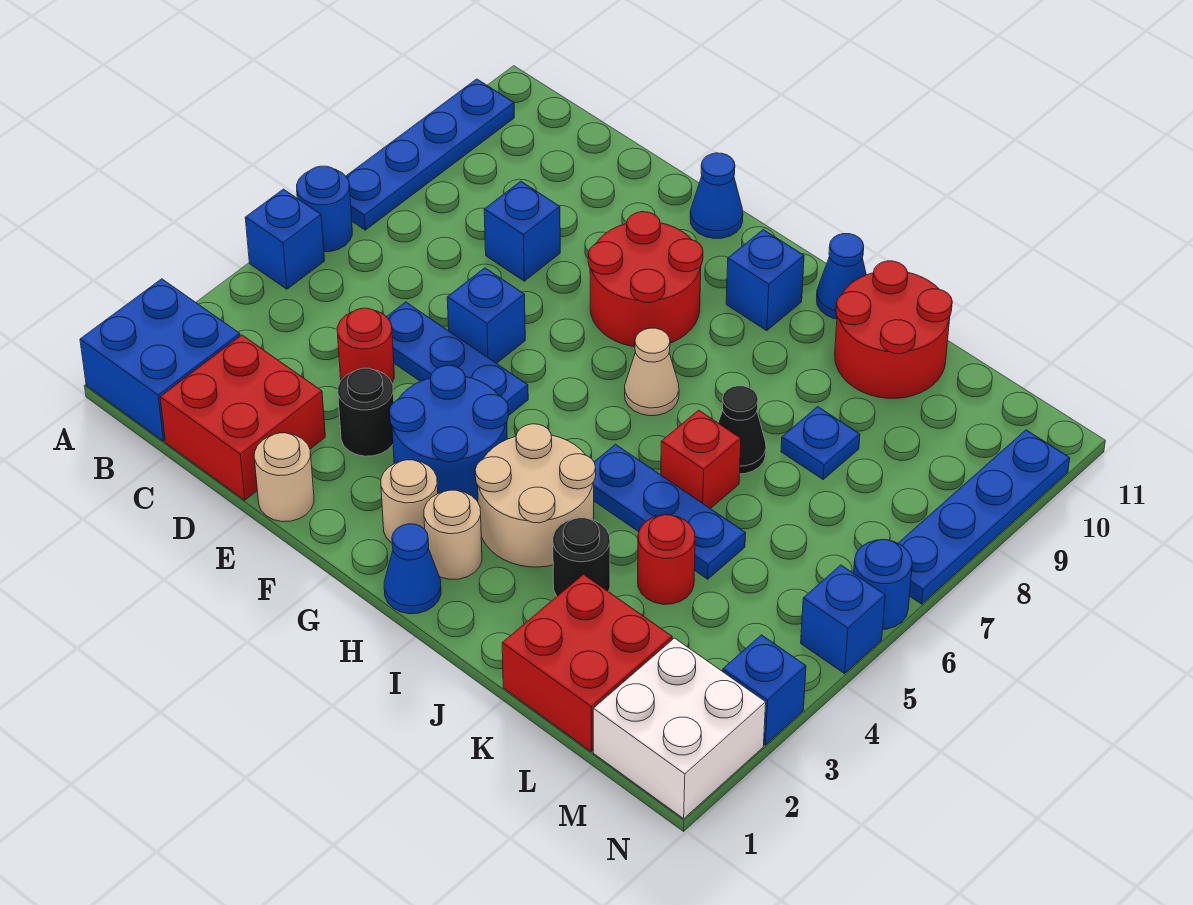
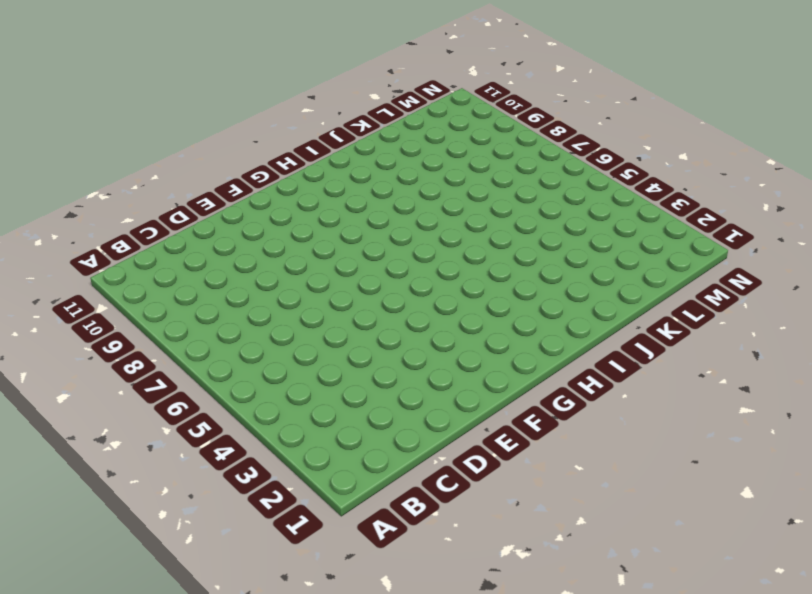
none -> blue 2x2 brick [80,279,240,441]
none -> blue 1x1 brick [245,189,325,289]
none -> blue 1x1 round brick [297,166,352,252]
none -> blue 1x4 plate [346,79,514,230]

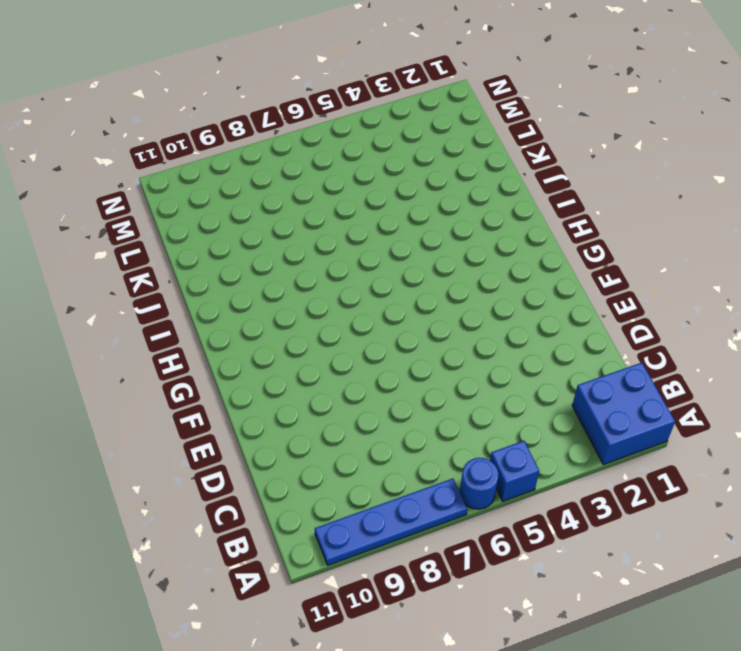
none -> red 2x2 brick [160,335,325,500]
none -> red 1x1 round brick [337,308,394,382]
none -> blue 1x3 plate [387,302,528,416]
none -> blue 1x1 brick [484,181,560,281]

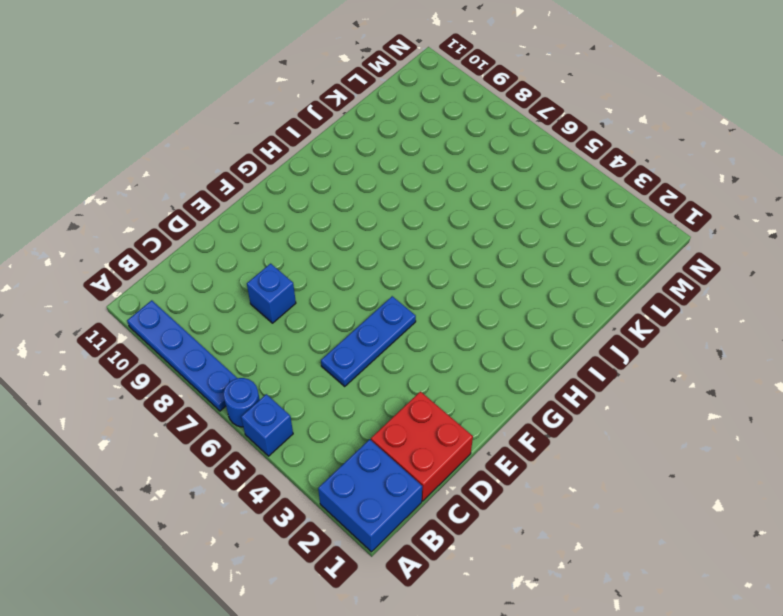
none -> red 1x1 round brick [337,308,394,382]
none -> tan 1x1 round brick [254,433,314,522]
none -> black 1x1 round brick [338,368,394,456]
none -> blue 1x1 brick [447,268,525,363]

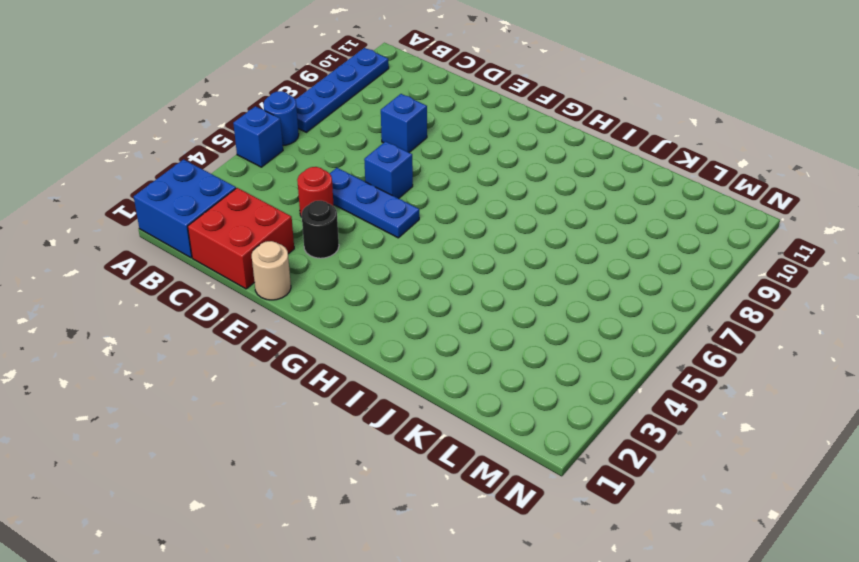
none -> blue 2x2 round brick [390,365,508,501]
none -> red 2x2 round brick [588,212,703,347]
none -> blue 1x1 cone [690,153,743,239]
none -> tan 1x1 round brick [381,460,438,543]

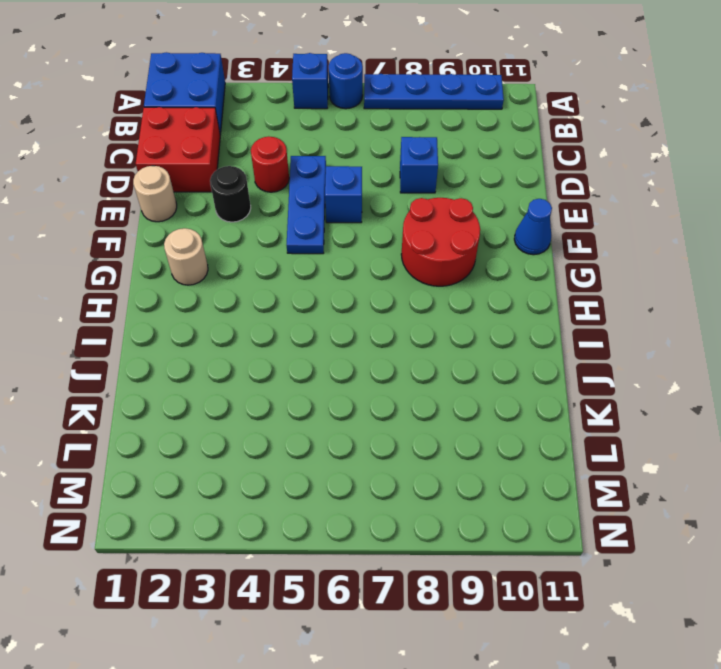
none -> blue 2x2 round brick [390,365,508,501]
none -> blue 1x1 cone [384,524,441,614]
none -> tan 1x1 round brick [424,490,482,579]
none -> tan 2x2 round brick [475,424,596,567]

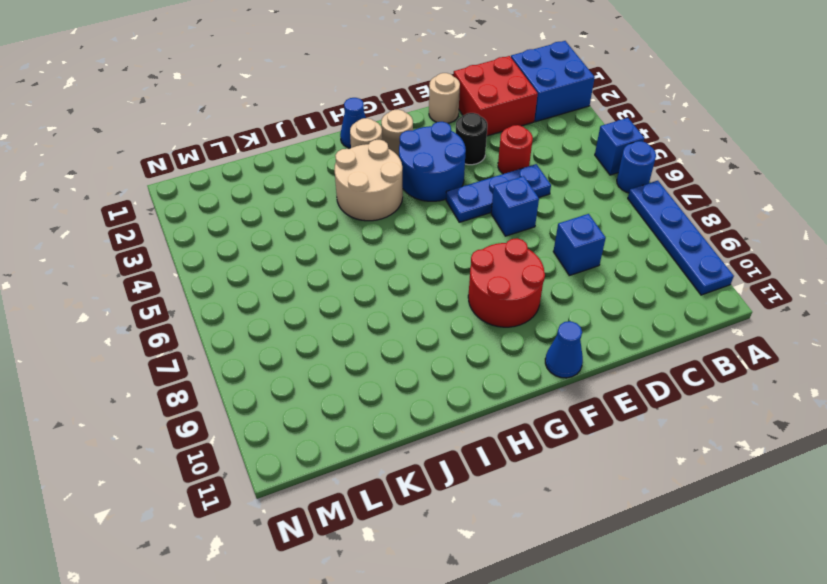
none -> tan 1x1 cone [625,328,679,416]
none -> blue 1x1 brick [726,230,804,330]
none -> blue 1x3 plate [594,444,746,579]
none -> blue 1x1 cone [817,234,866,319]

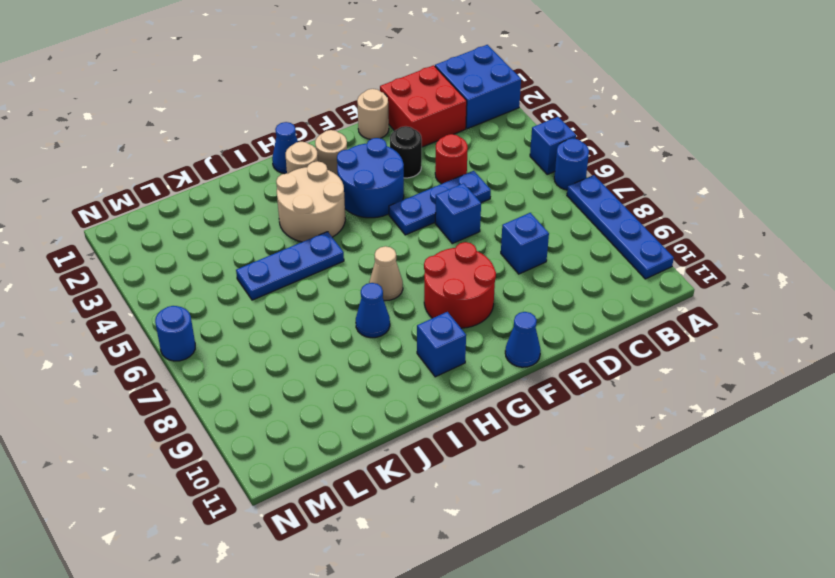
blue 1x1 cone [356,283,390,338] -> blue 1x1 cone moved to [817,234,866,319]
none -> black 1x1 round brick [553,518,610,596]
none -> red 1x1 brick [661,410,741,509]
none -> black 1x1 cone [718,386,766,474]
none -> red 2x2 round brick [835,261,952,398]

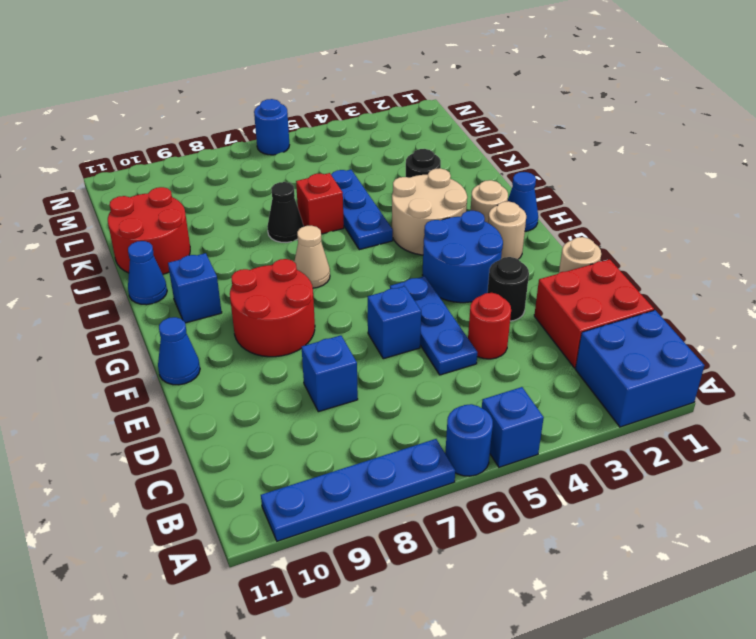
none -> red 2x2 brick [502,574,672,751]
none -> red 1x1 round brick [638,515,695,604]
none -> blue 1x1 plate [781,407,860,479]
none -> white 2x2 brick [593,638,766,819]

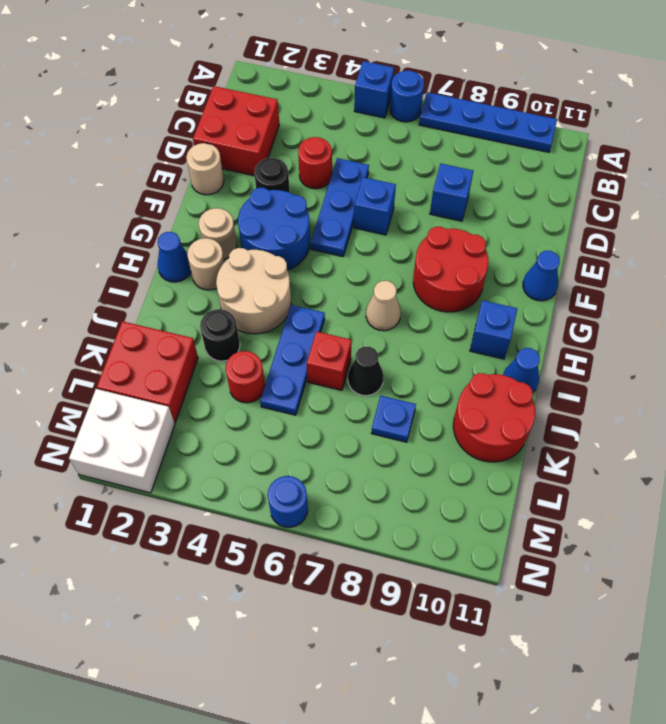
none -> blue 2x2 brick [80,279,240,441]
none -> blue 1x1 brick [723,635,806,745]
none -> blue 1x1 brick [801,565,885,673]
none -> blue 1x4 plate [898,430,1070,604]

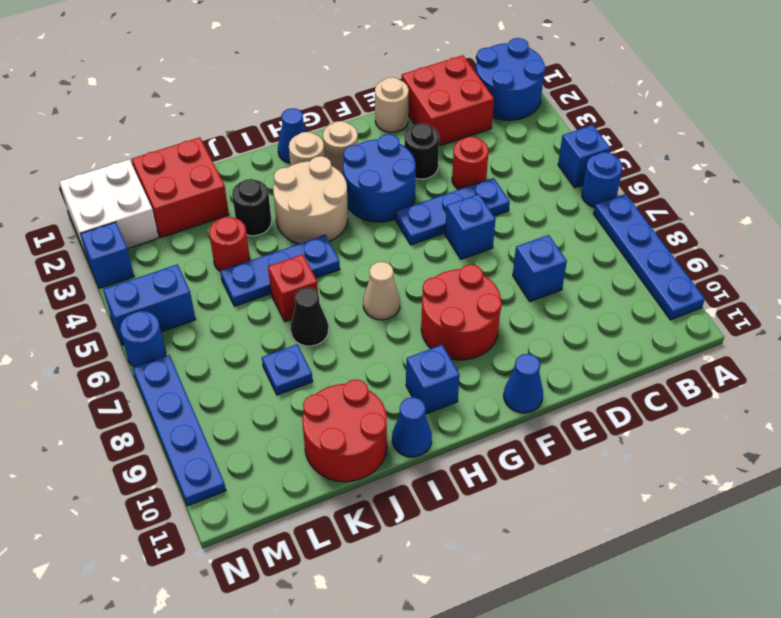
blue 2x2 round brick [476,38,545,120] -> blue 2x2 brick [80,279,240,441]
blue 1x2 brick [103,264,196,345] -> blue 1x1 brick [801,565,885,673]

